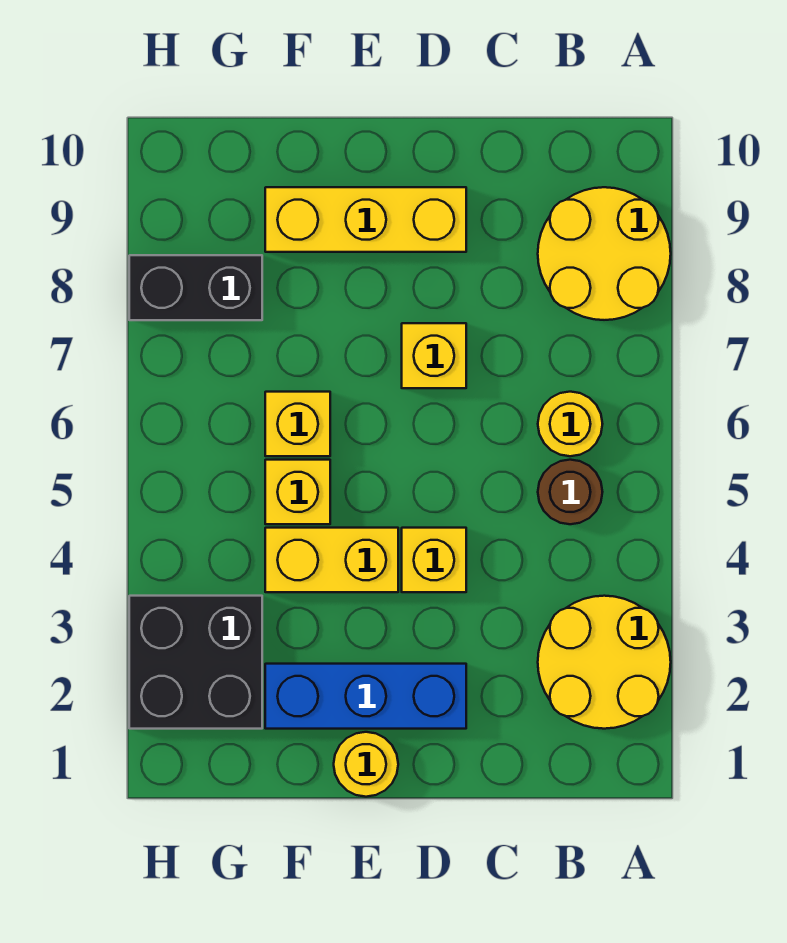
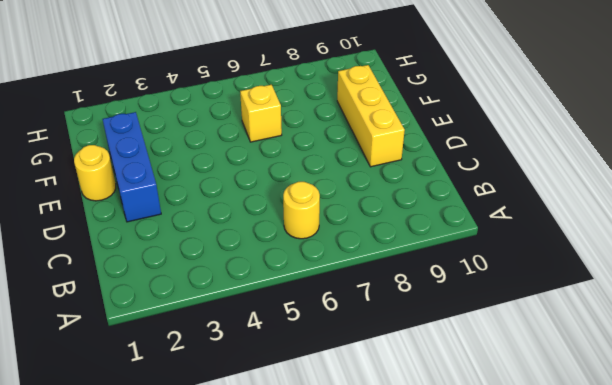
none -> yellow 2x2 round brick [538,596,671,729]
none -> yellow 2x2 round brick [538,187,671,320]
none -> brown 1x1 round brick [538,460,602,524]

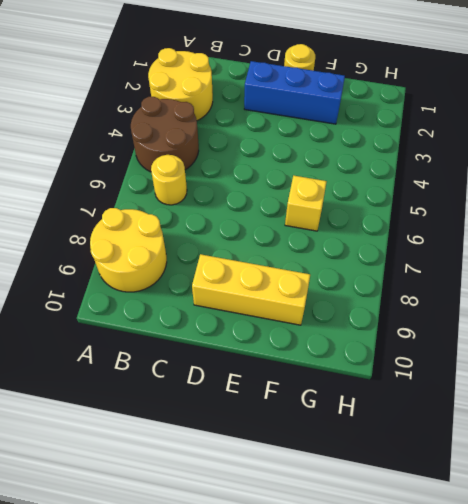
brown 2x2 round brick [131,97,199,172] -> brown 1x1 round brick [538,460,602,524]
none -> yellow 1x1 brick [402,528,466,592]
none -> yellow 1x1 brick [402,323,466,388]
none -> yellow 1x2 brick [265,528,398,592]

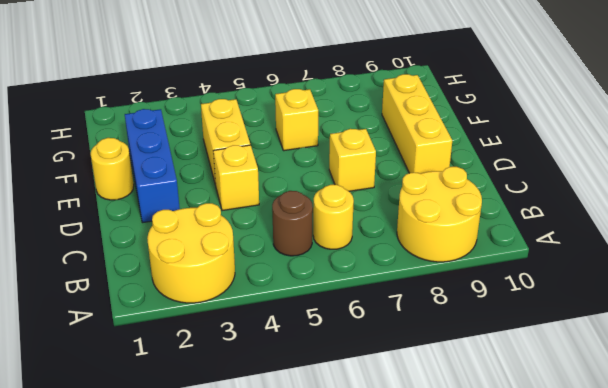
none -> yellow 1x1 brick [265,460,330,524]
none -> black 2x2 brick [129,596,262,729]
none -> black 1x2 brick [129,255,262,320]

